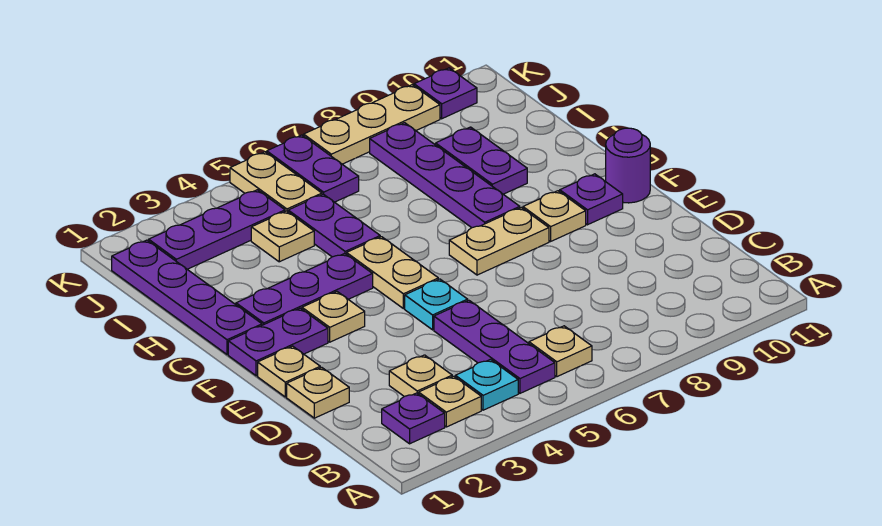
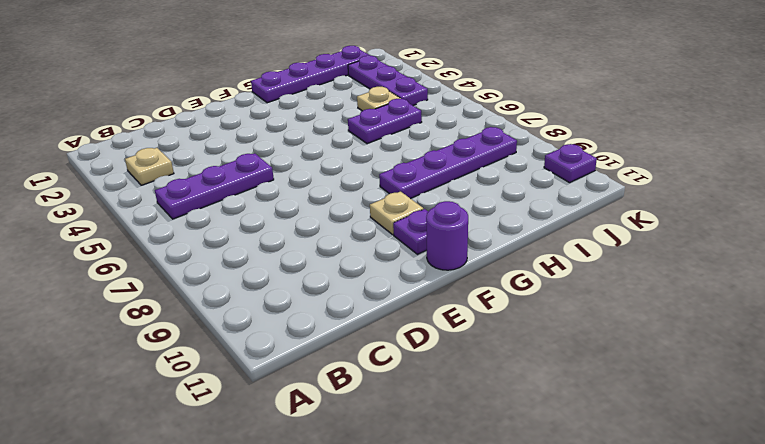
none -> purple 1x1 plate [382,393,445,444]
none -> cyan 1x1 plate [455,359,518,410]
none -> tan 1x1 plate [529,326,592,377]

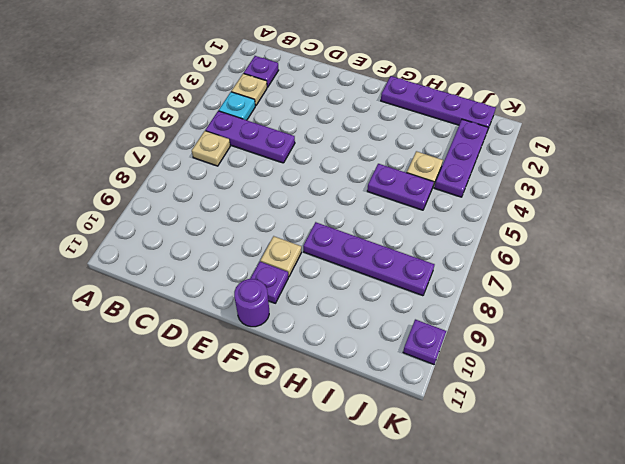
none -> tan 1x1 plate [389,355,452,396]
none -> tan 1x1 plate [287,367,349,418]
none -> tan 1x1 plate [258,346,320,397]

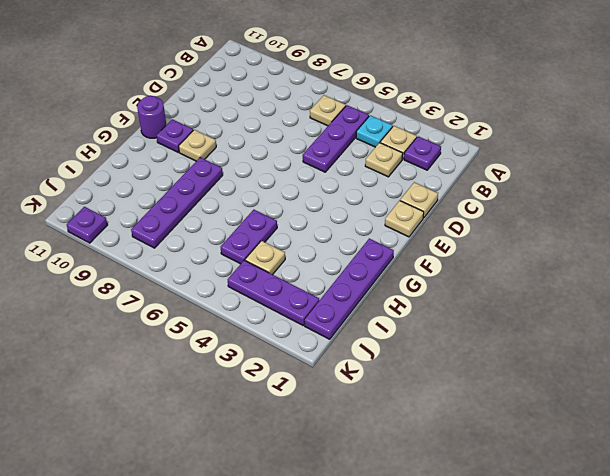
none -> cyan 1x1 plate [405,279,468,330]
none -> purple 1x2 plate [228,308,328,376]
none -> tan 1x1 plate [302,292,365,342]

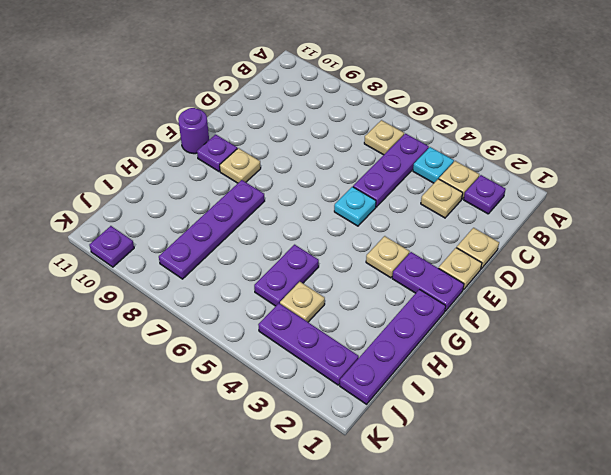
none -> tan 1x2 plate [347,237,438,309]
none -> tan 1x2 plate [449,208,549,275]
none -> purple 1x3 plate [236,253,373,325]

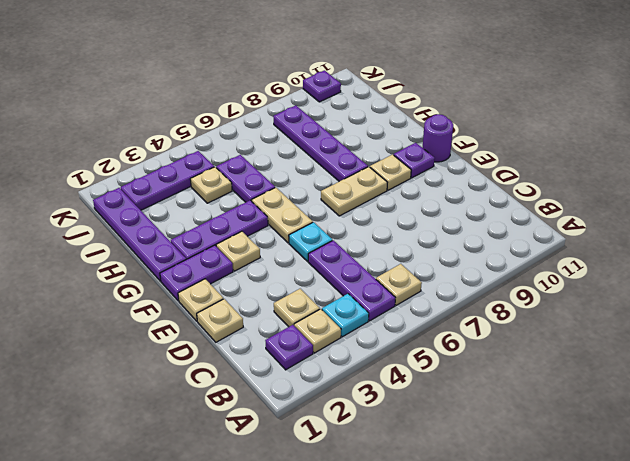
none -> purple 1x2 plate [436,127,527,194]
none -> tan 1x2 plate [230,152,322,212]
none -> purple 1x2 plate [267,135,359,202]

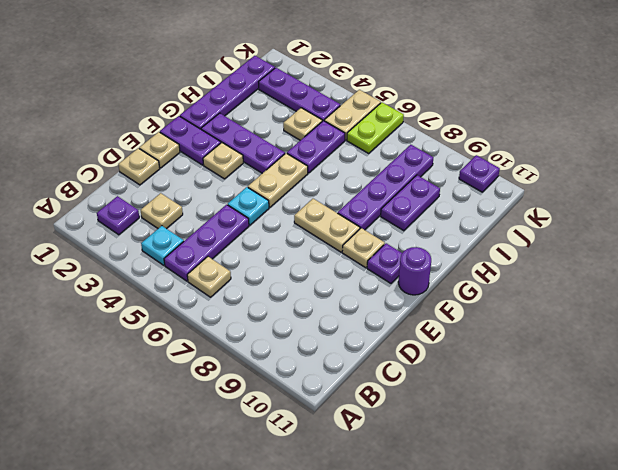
lime 1x2 plate [347,102,404,153] -> purple 1x2 plate [267,135,359,202]
none -> tan 1x1 plate [419,376,481,427]
none -> tan 1x3 plate [304,85,440,164]

